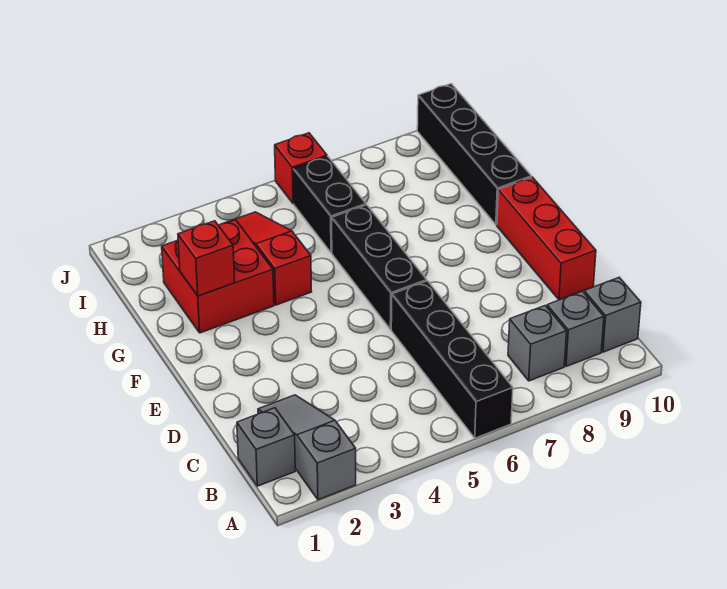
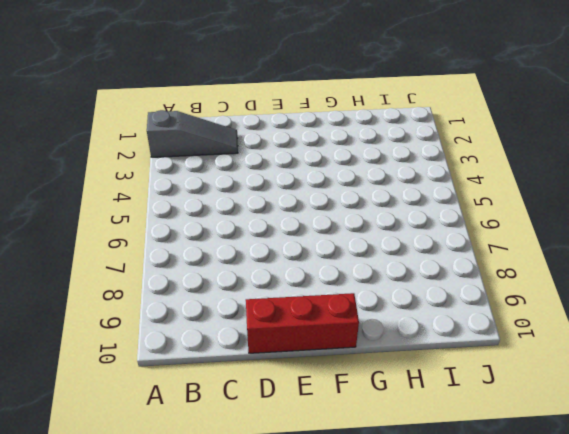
none -> black 1x4 brick [391,281,513,438]
none -> grey 1x1 brick [237,408,295,486]
none -> grey 1x1 brick [508,305,567,381]

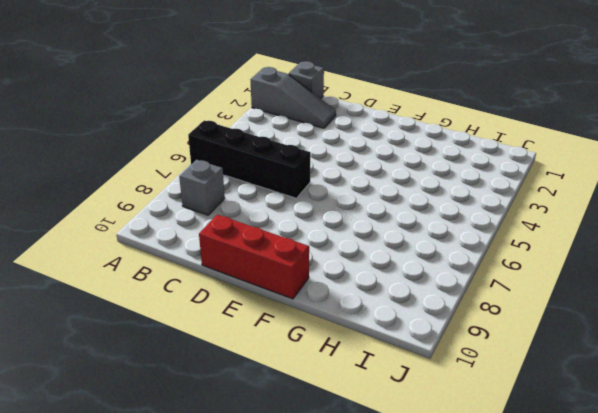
none -> grey 1x1 brick [547,291,604,367]
none -> grey 1x1 brick [584,278,641,352]
none -> black 1x3 brick [332,205,427,329]

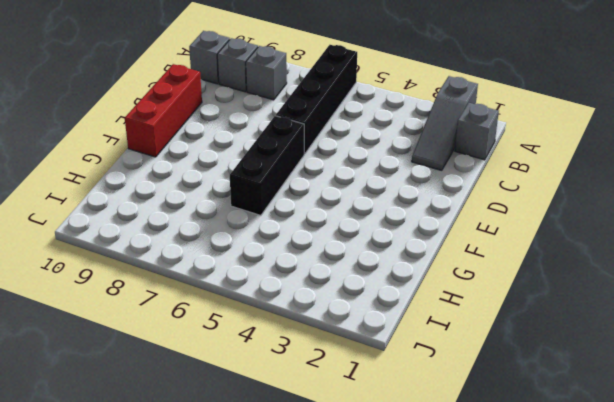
none -> red 2x2 brick [162,220,274,333]
none -> red 1x3 slope [225,212,312,305]
none -> black 1x4 brick [417,84,531,225]

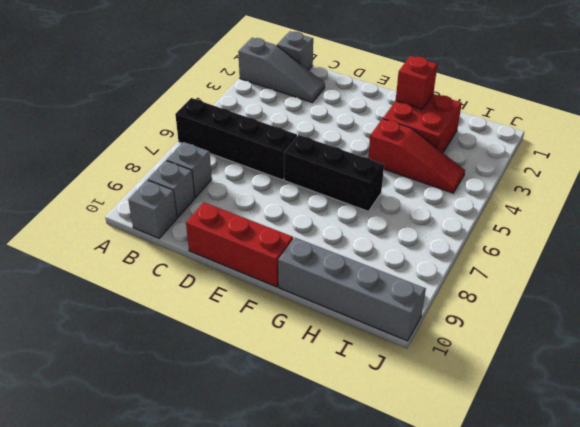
grey 1x4 brick [278,238,426,341] -> black 1x4 brick [417,84,531,225]
none -> black 1x2 brick [293,157,366,253]
none -> red 1x1 brick [275,133,327,204]

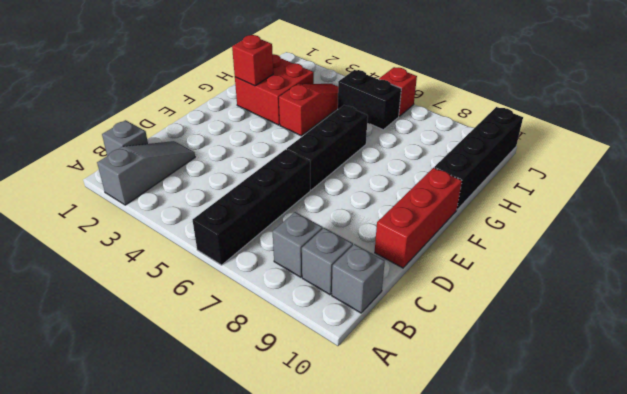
black 1x2 brick [338,70,401,130] -> black 1x2 brick turned to [293,157,366,253]

